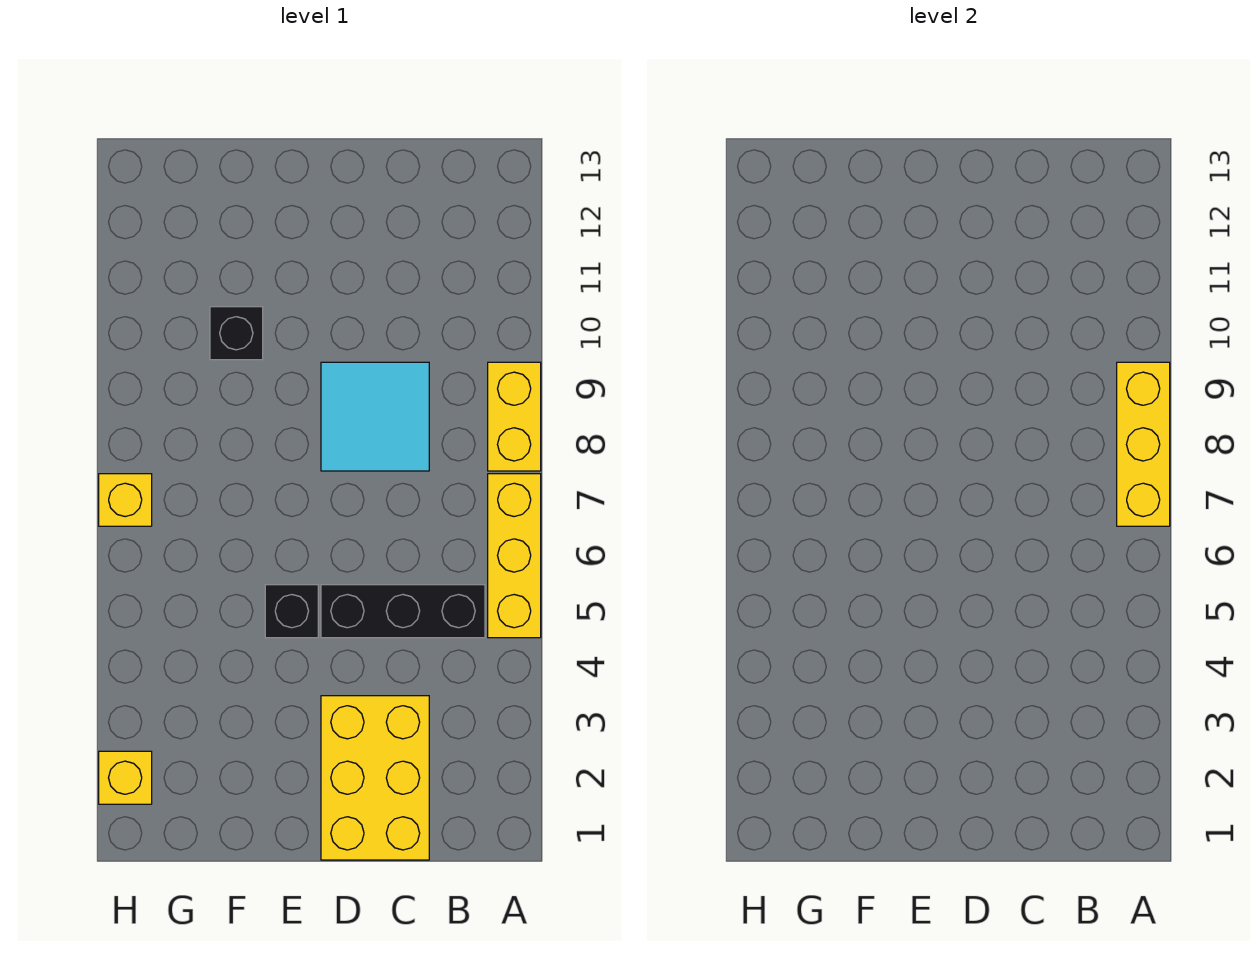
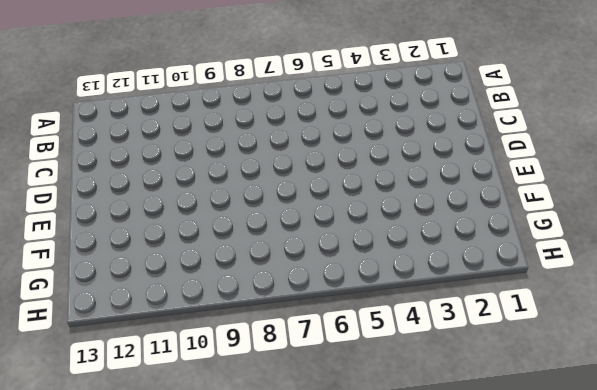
none -> yellow 1x3 brick [488,474,541,638]
none -> yellow 1x2 brick [488,362,541,471]

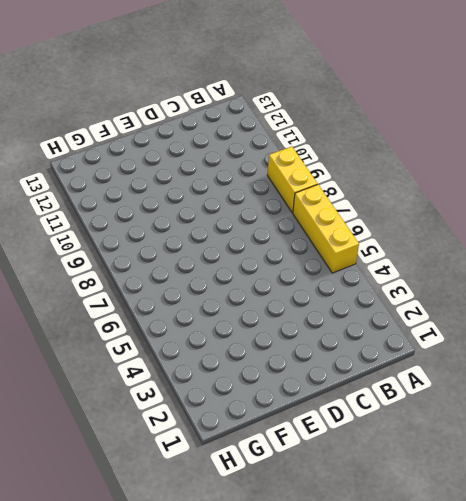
none -> black 1x3 brick [321,585,485,638]
none -> yellow 2x3 brick [321,696,429,860]

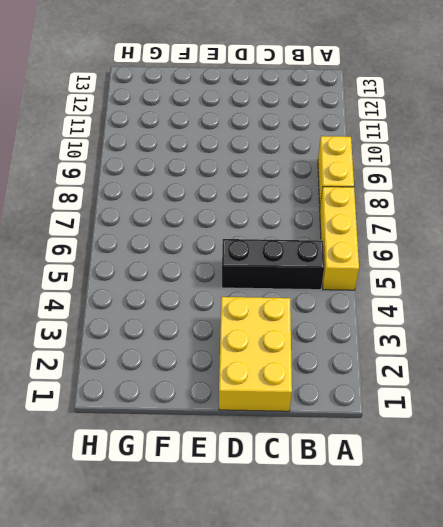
none -> cyan 2x2 tile [321,362,429,471]
none -> black 1x1 brick [265,585,318,638]

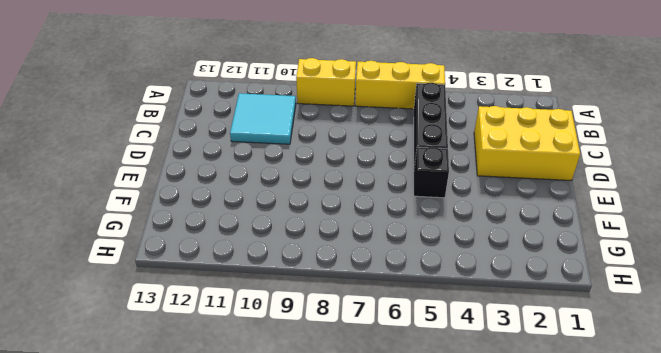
cyan 2x2 tile [230,93,296,144] -> cyan 2x2 tile moved to [321,362,429,471]
none -> black 1x1 brick [210,307,263,360]
none -> yellow 1x1 brick [99,751,152,804]

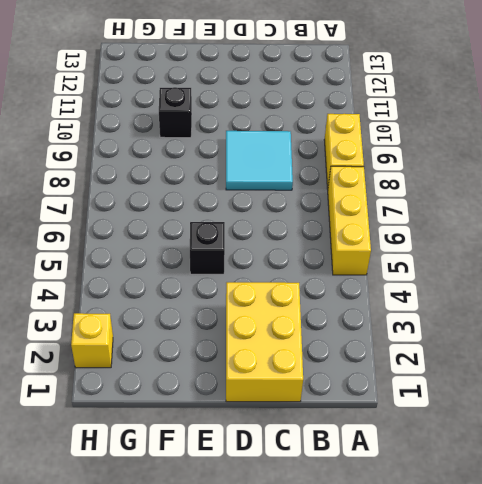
none -> black 1x3 brick [321,585,485,638]
none -> yellow 1x1 brick [99,474,152,526]

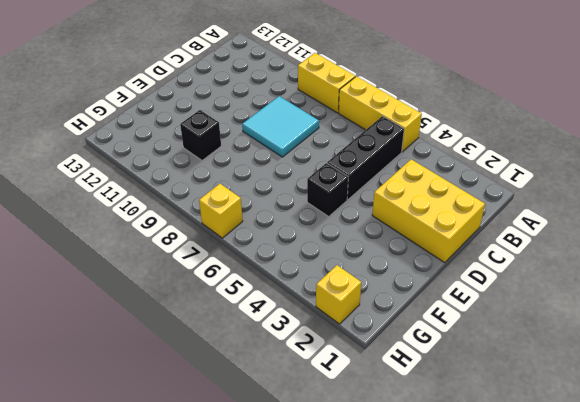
none -> yellow 1x3 brick [1117,362,1170,526]

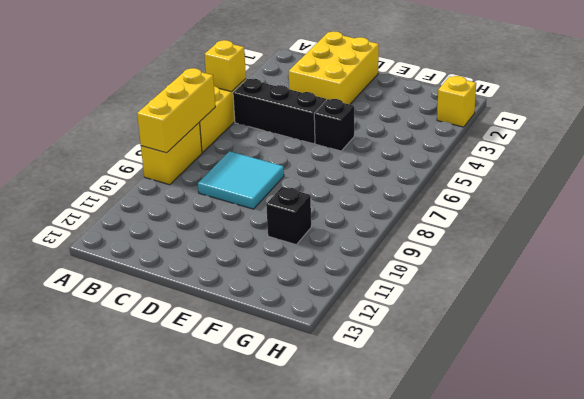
yellow 1x1 brick [204,40,246,92] -> yellow 1x1 brick moved to [99,474,152,526]

